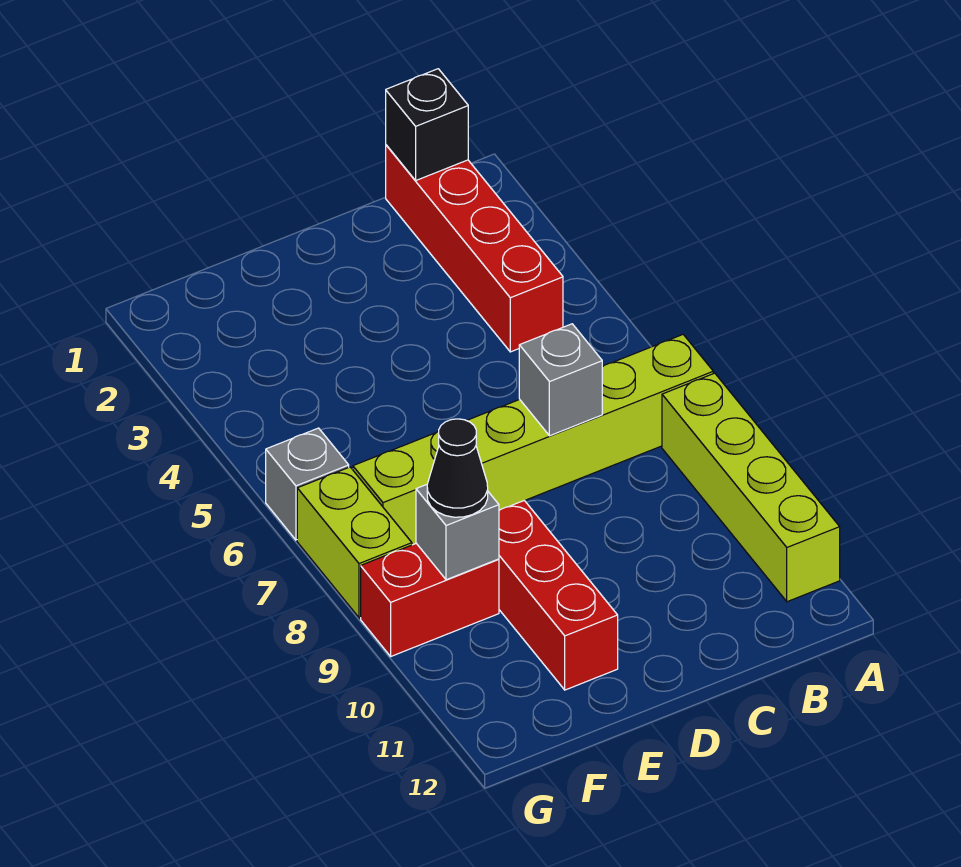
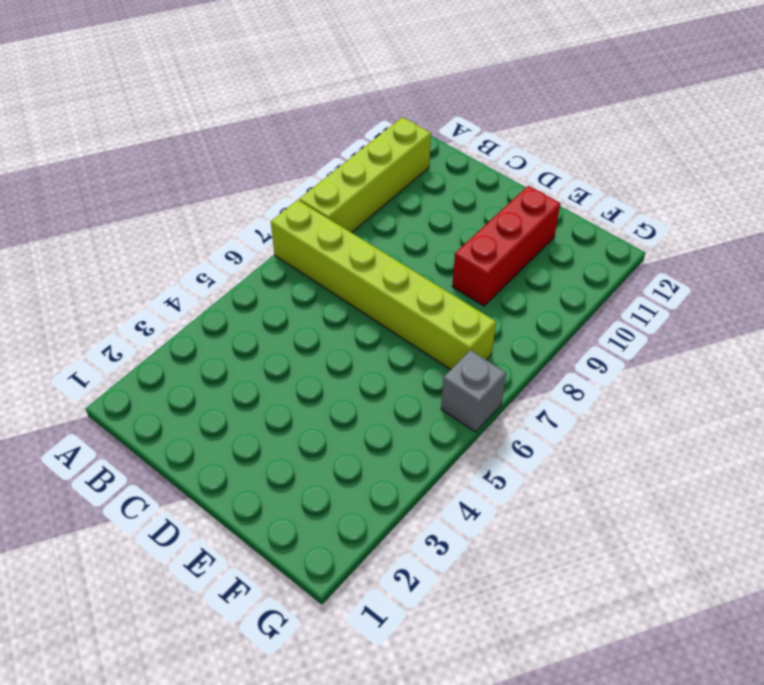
none -> red 1x4 brick [386,145,563,352]
none -> red 1x2 brick [361,543,499,656]

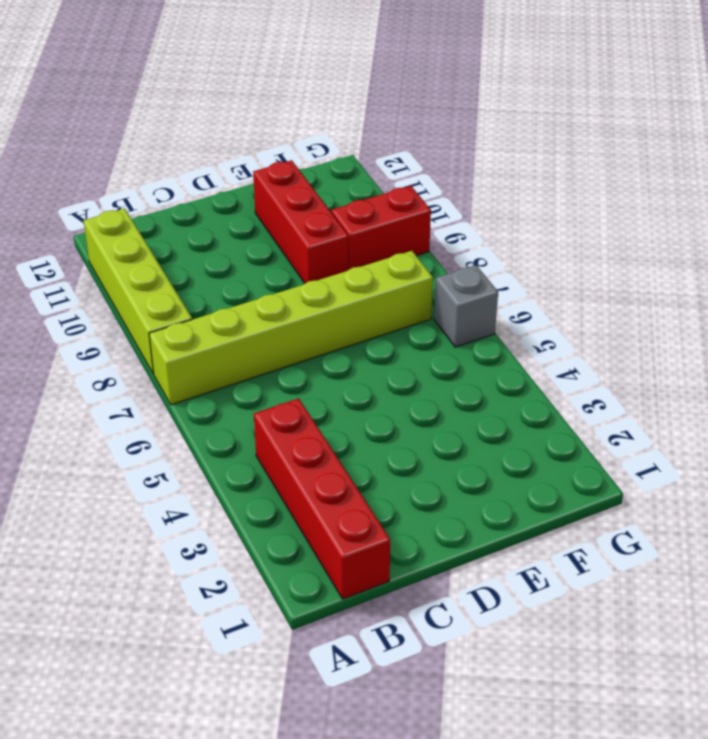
none -> lime 1x2 brick [297,467,412,618]
none -> black 1x1 brick [386,69,468,181]

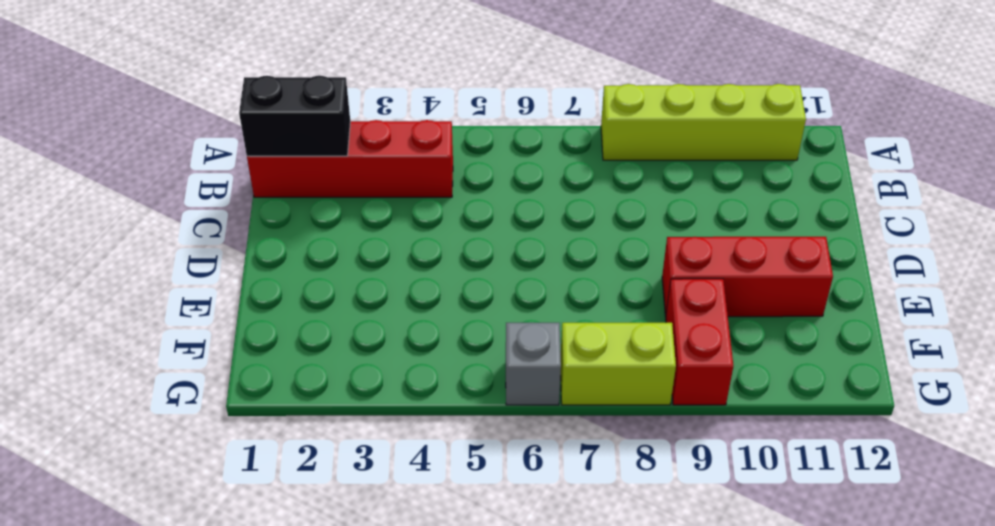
black 1x2 brick [239,76,350,156] -> black 1x1 brick [386,69,468,181]
none -> lime 1x6 brick [353,335,713,545]
none -> grey 1x1 brick [519,324,603,436]

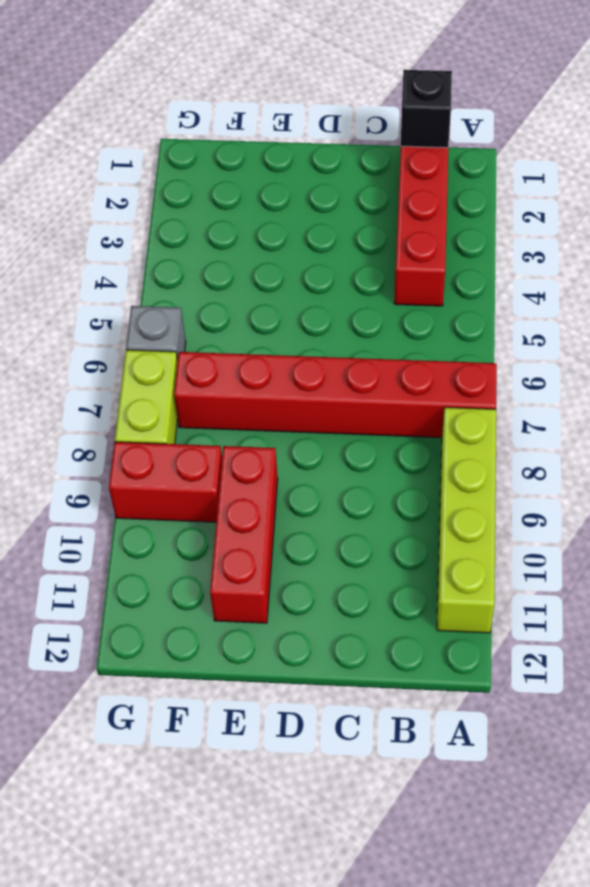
red 1x6 brick [174,352,497,438] -> lime 1x6 brick [353,335,713,545]
none -> grey 1x1 brick [519,324,603,436]
none -> grey 1x1 brick [416,485,499,580]

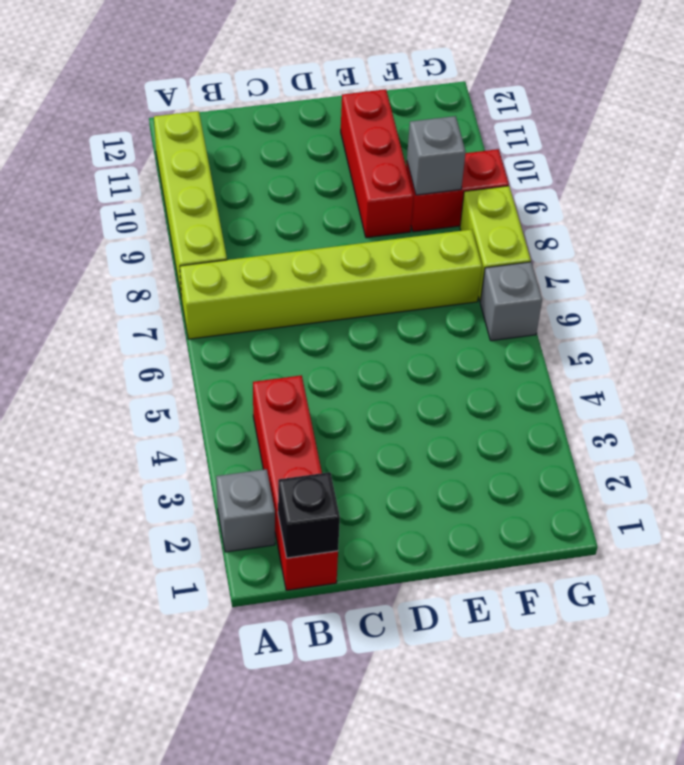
grey 1x1 brick [216,469,275,552] -> grey 1x1 brick moved to [519,324,603,436]
none -> black 1x1 cone [427,419,488,517]

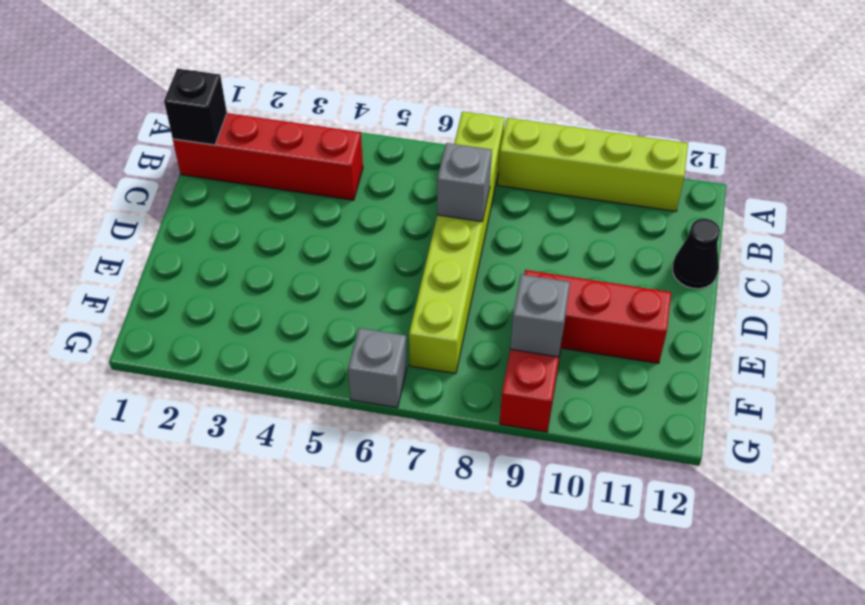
black 1x1 cone [672,219,720,289] -> black 1x1 cone moved to [427,419,488,517]
none -> lime 1x2 brick [297,467,412,618]

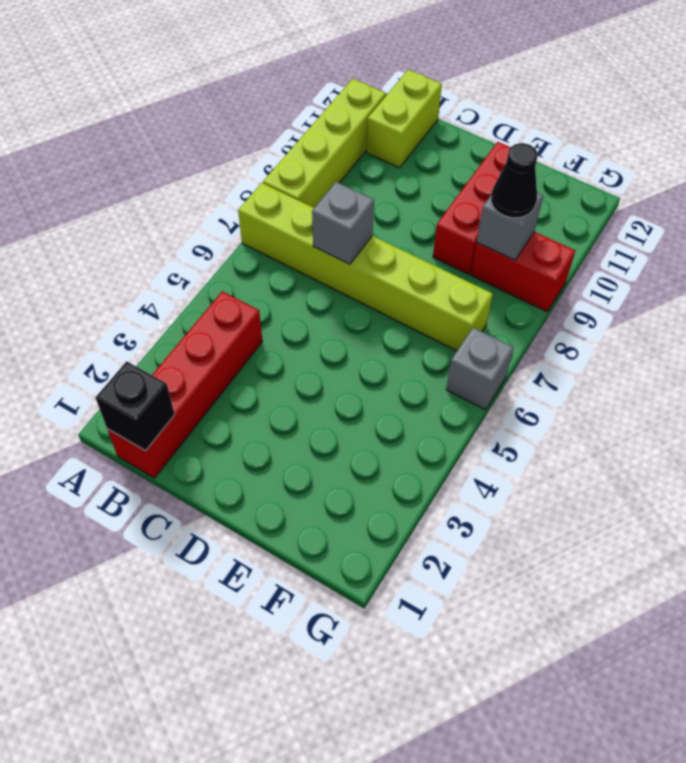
lime 1x2 brick [366,70,442,168] -> lime 1x2 brick moved to [297,467,412,618]

